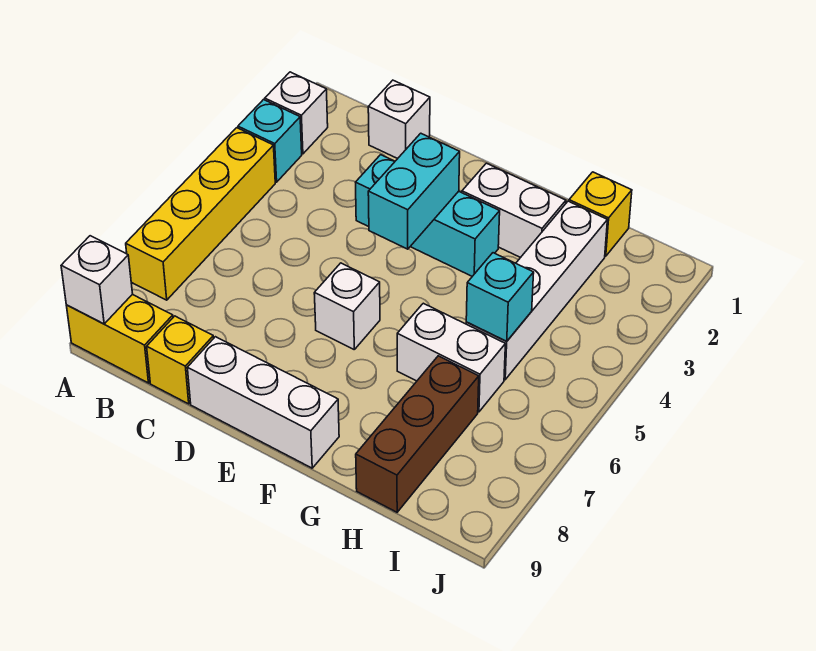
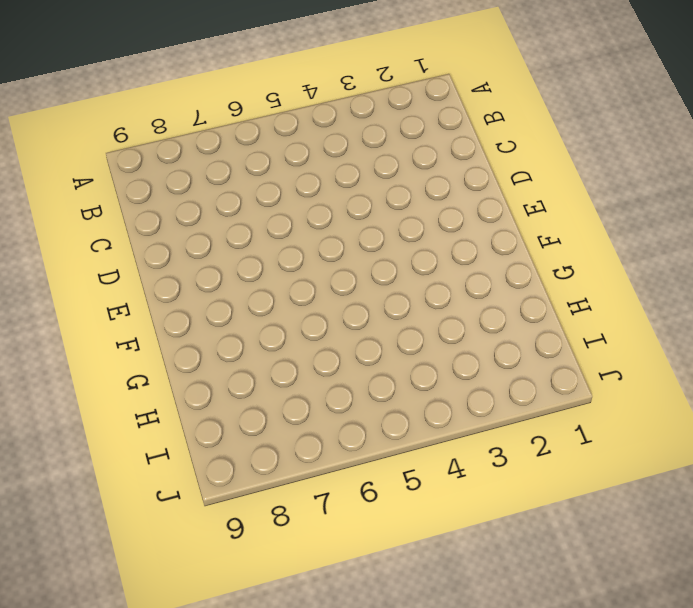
none -> white 1x1 brick [265,72,328,154]
none -> cyan 1x1 brick [238,100,302,182]
none -> yellow 1x4 brick [126,128,275,300]

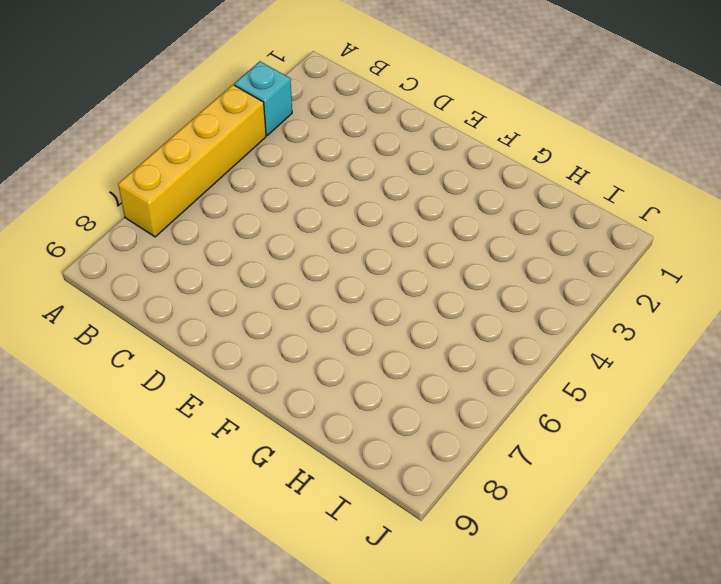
none -> white 1x1 brick [265,72,328,154]
none -> yellow 1x2 brick [66,294,173,383]
none -> white 1x1 brick [368,80,430,159]

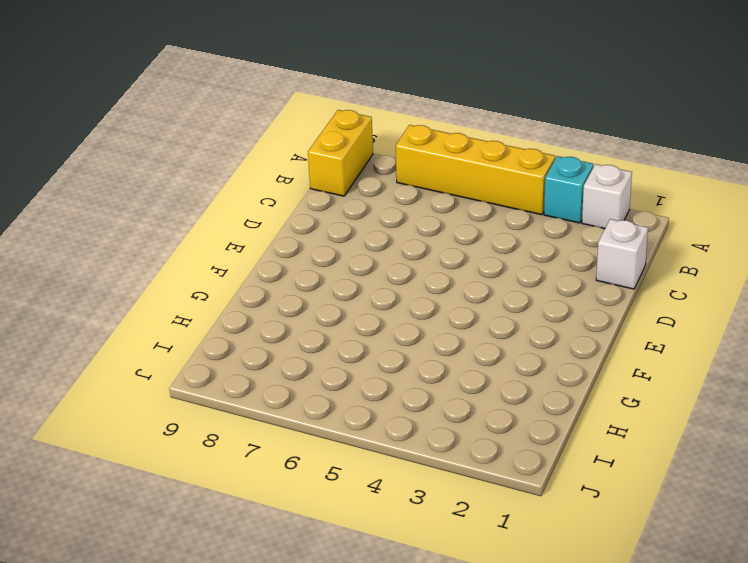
none -> yellow 1x1 brick [147,316,214,404]
none -> cyan 1x3 brick [356,155,500,276]
none -> white 1x3 brick [188,337,339,468]

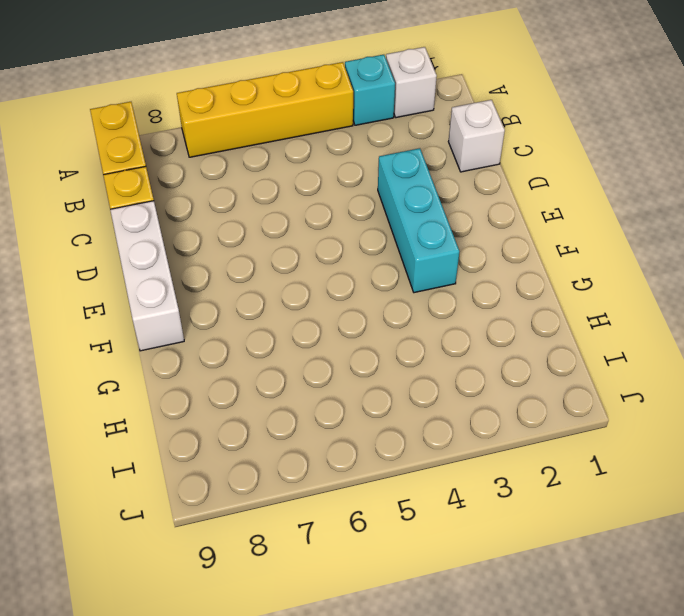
none -> white 1x1 brick [314,263,380,349]
none -> white 1x2 brick [462,163,566,258]
none -> white 1x2 brick [397,303,505,412]

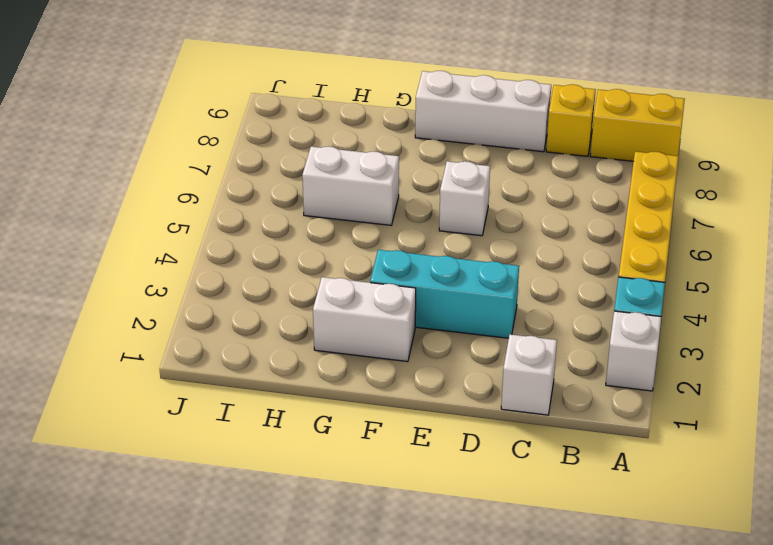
none -> yellow 1x1 brick [569,172,632,256]
none -> white 1x4 brick [466,201,607,380]
none -> brown 1x3 brick [356,356,479,512]

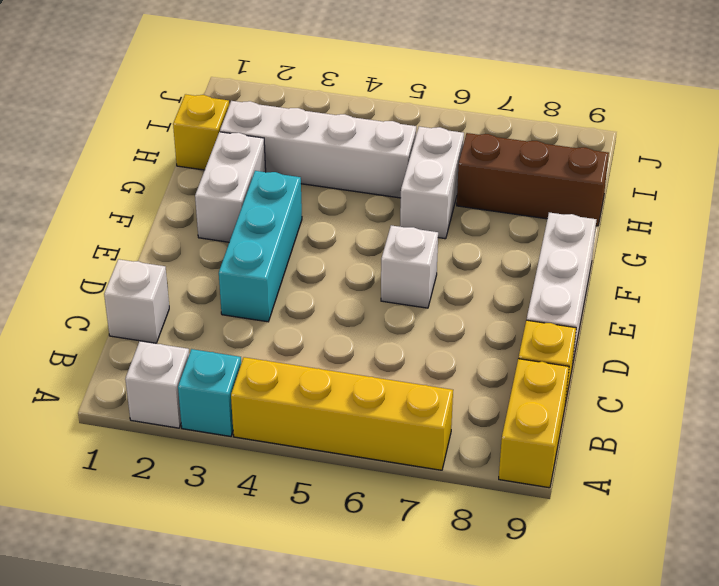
none -> white 1x1 brick [61,236,133,324]
none -> cyan 1x2 brick [368,133,460,249]
none -> cyan 1x1 brick [466,253,534,341]

